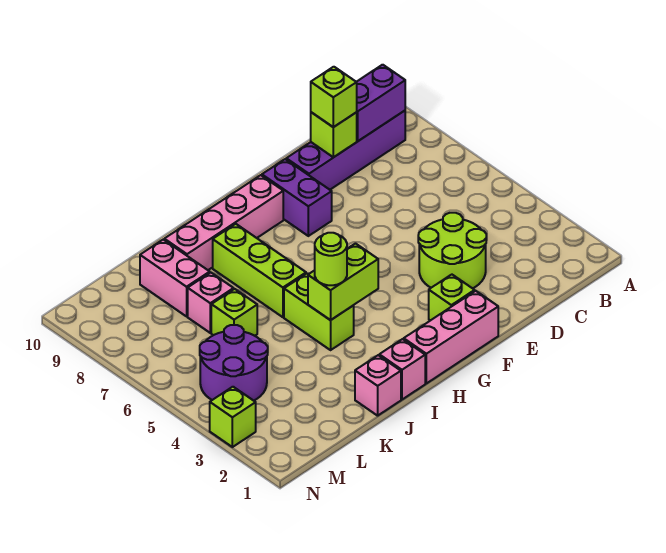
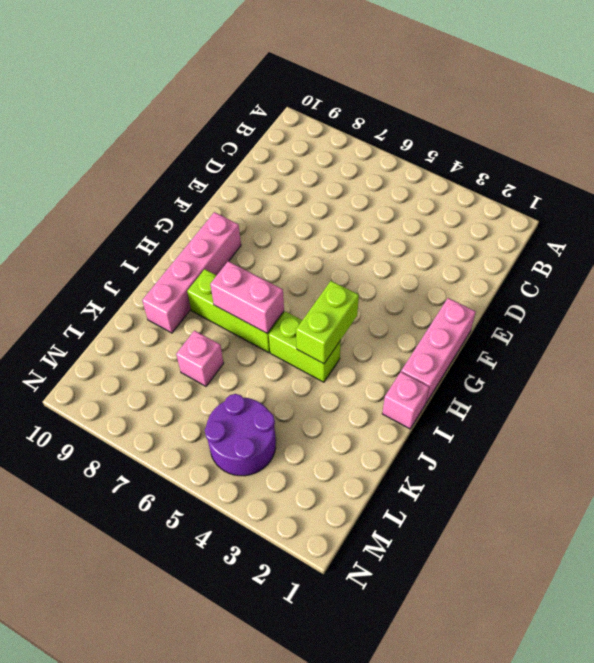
pink 1x2 brick [210,261,284,333] -> pink 1x2 brick moved to [140,240,210,316]
none -> purple 1x4 brick [286,111,405,190]
none -> lime 2x2 round brick [418,213,486,288]
none -> lime 1x1 brick [429,275,475,321]

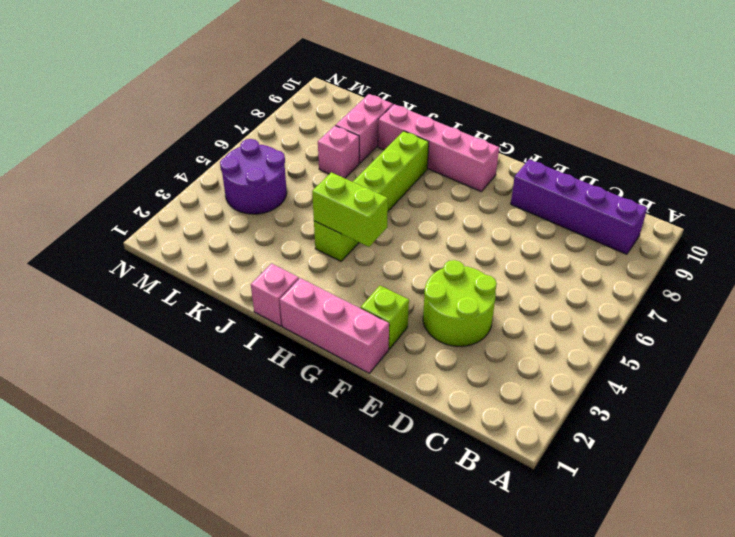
none -> purple 1x2 brick [262,159,332,236]
none -> pink 1x1 brick [355,355,401,416]
none -> lime 1x1 brick [211,289,257,336]

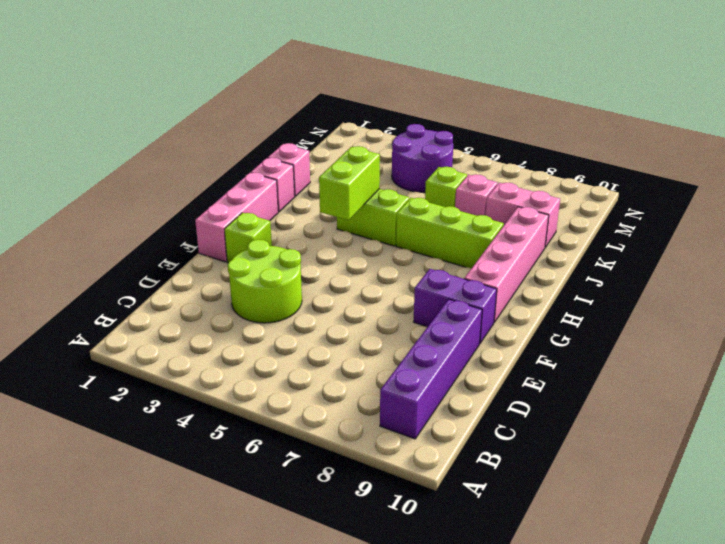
none -> lime 1x1 brick [210,387,256,447]
none -> purple 1x2 brick [356,65,405,141]
none -> lime 1x1 brick [311,112,357,157]

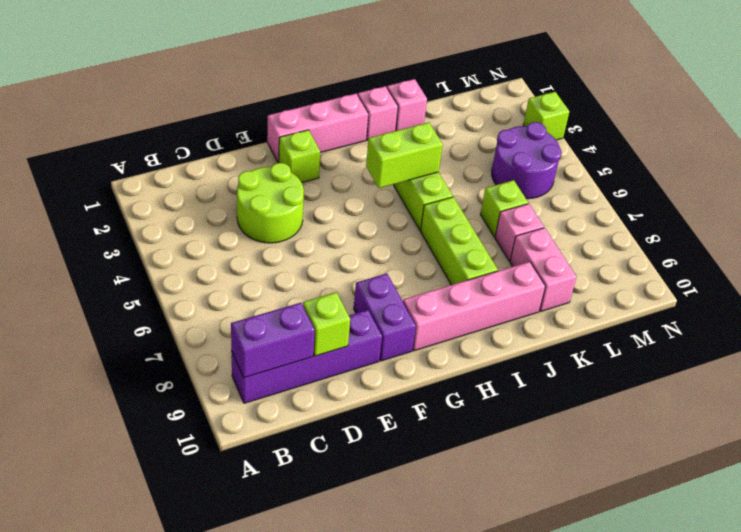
none -> lime 1x1 brick [311,67,357,127]
none -> lime 1x1 round brick [315,233,347,285]

